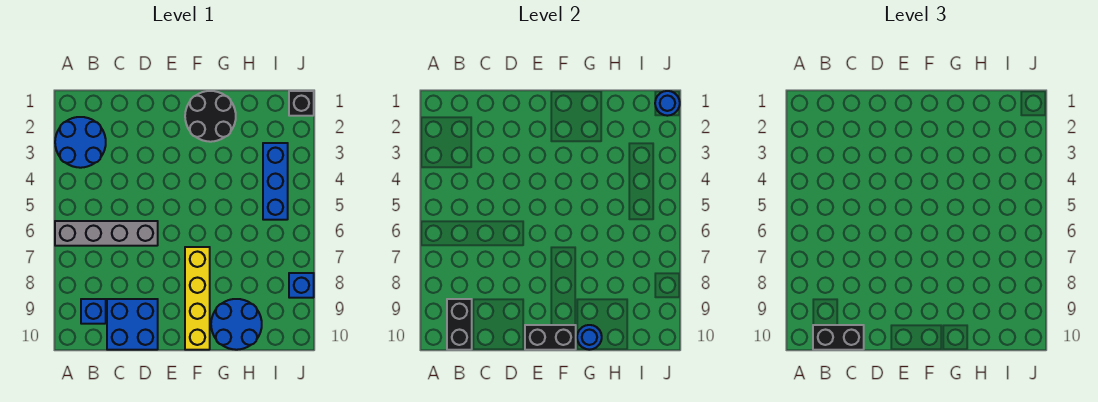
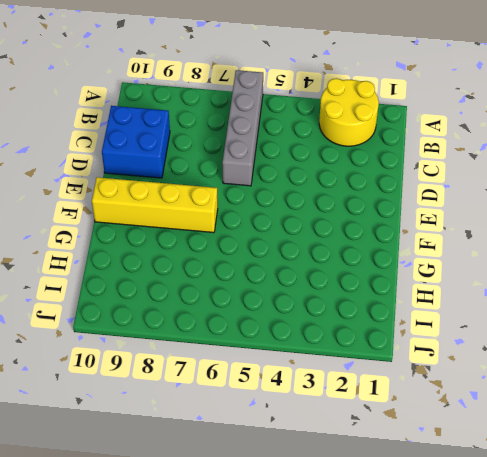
yellow 2x2 round brick [319,78,379,146] -> blue 2x2 round brick [55,117,106,168]
none -> blue 1x1 brick [81,299,106,324]
none -> black 2x2 round brick [185,91,236,142]
none -> blue 2x2 round brick [211,299,262,350]

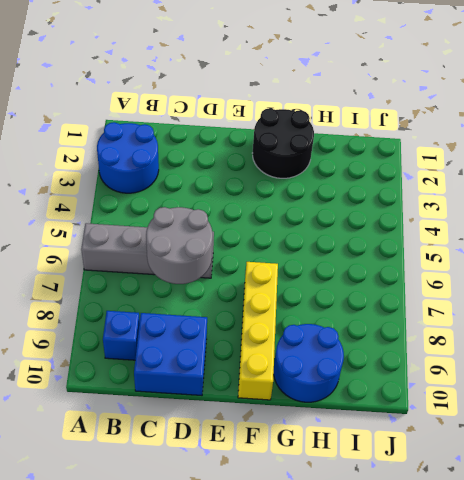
grey 2x2 round brick [146,207,213,284] -> none
none -> blue 1x3 brick [263,143,288,220]
none -> black 1x1 brick [289,91,314,116]
none -> blue 1x1 brick [289,273,314,298]

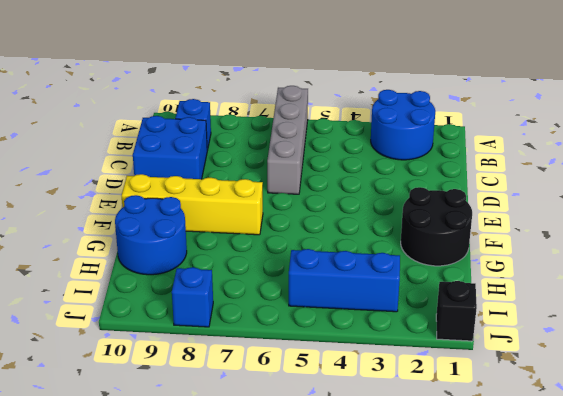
none -> black 1x2 brick [447,299,472,350]
none -> black 1x2 brick [525,325,576,350]
none -> blue 1x1 round brick [577,325,602,350]

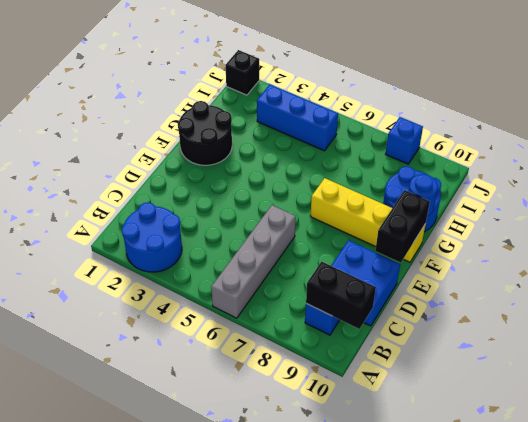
none -> blue 1x1 round brick [655,91,680,116]
none -> black 1x2 brick [813,325,864,350]

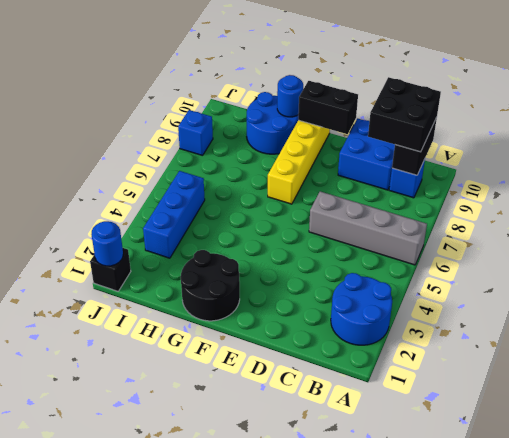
black 2x2 brick [368,77,441,152] -> black 1x2 brick [813,325,864,350]

